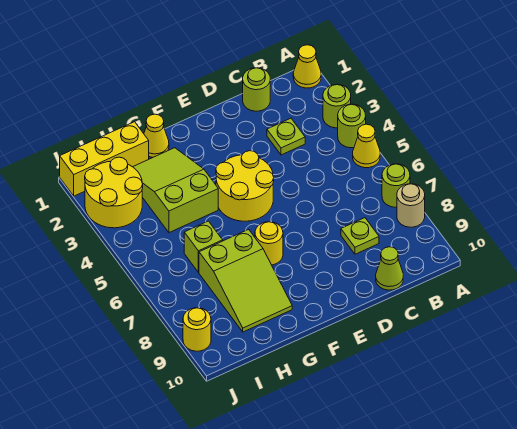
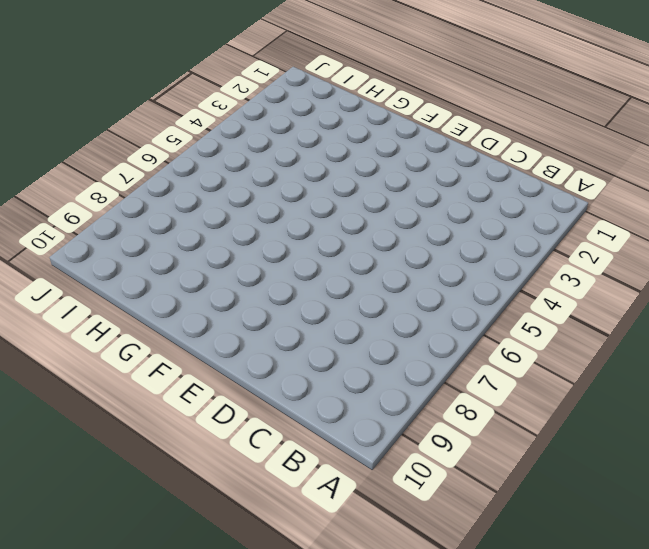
none -> yellow 1x1 cone [293,45,321,88]
none -> lime 1x1 round brick [323,84,351,128]
none -> lime 1x1 round brick [338,104,366,148]

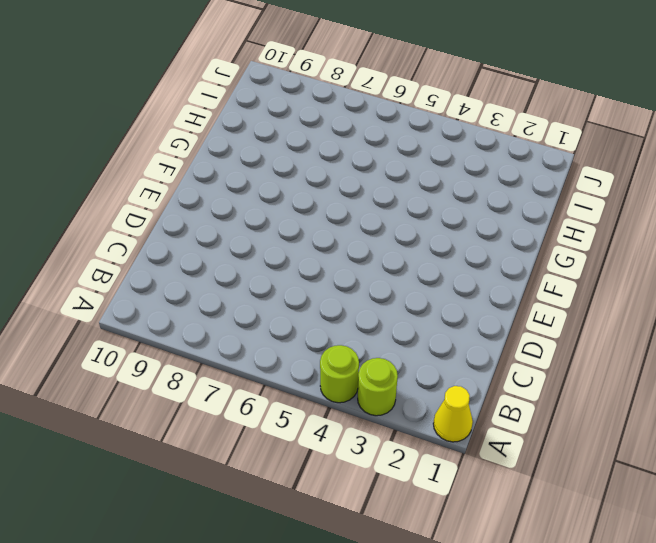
none -> yellow 1x1 cone [353,124,380,168]
none -> lime 1x1 round brick [382,164,410,207]
none -> tan 1x1 round brick [397,184,425,227]

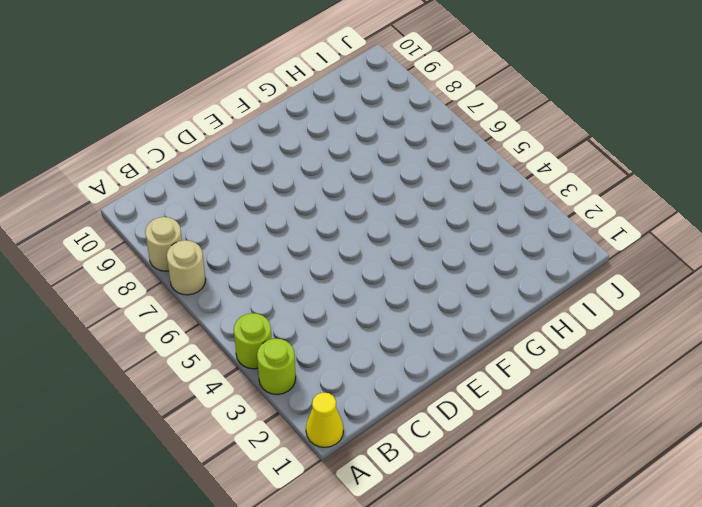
tan 1x1 round brick [167,240,206,295] -> lime 1x1 round brick [382,164,410,207]
none -> yellow 1x1 cone [353,124,380,168]
none -> lime 1x1 round brick [243,68,270,111]
none -> lime 1x1 plate [267,118,305,155]

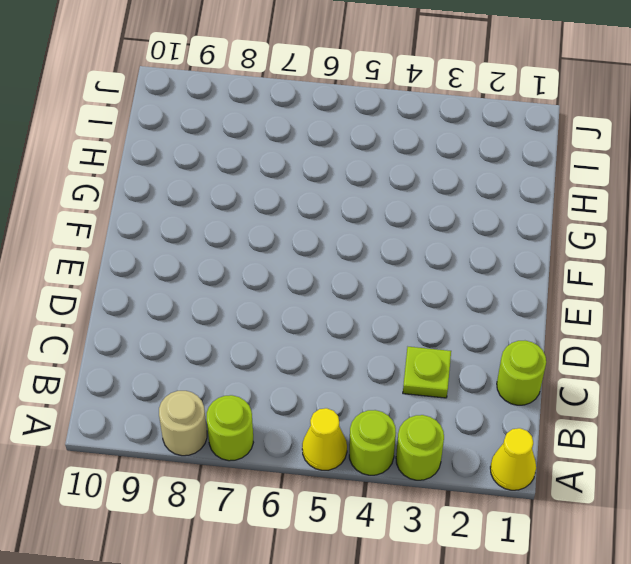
none -> lime 1x1 plate [341,218,379,254]
none -> lime 1x1 cone [376,247,403,290]
none -> yellow 2x2 round brick [216,151,274,221]

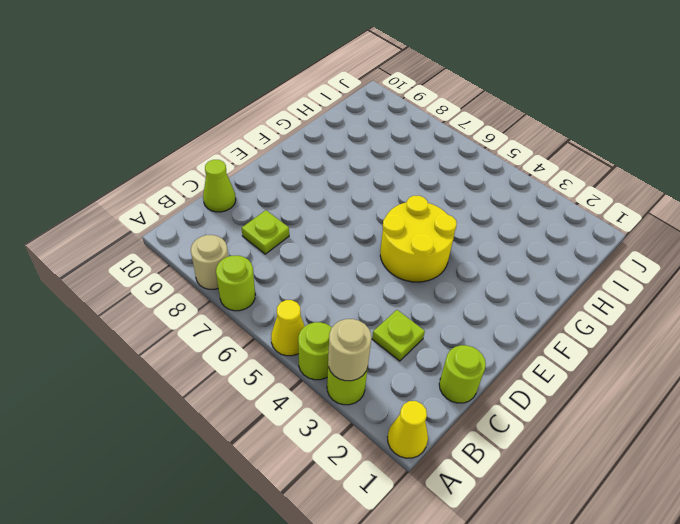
tan 1x1 round brick [328,319,371,381] -> none
none -> yellow 1x1 round brick [255,222,283,265]
none -> yellow 1x1 cone [144,114,169,157]
none -> lime 2x3 slope [133,148,218,233]

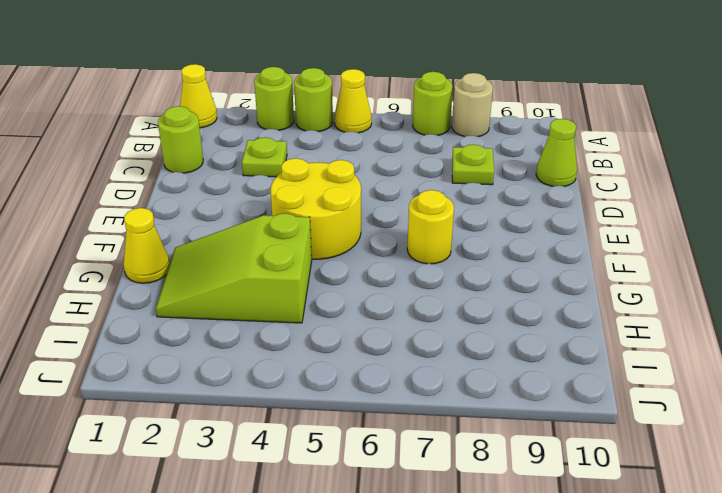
none -> lime 2x3 slope [199,229,292,332]
none -> yellow 1x3 brick [60,122,149,196]
none -> lime 1x1 brick [184,221,223,272]

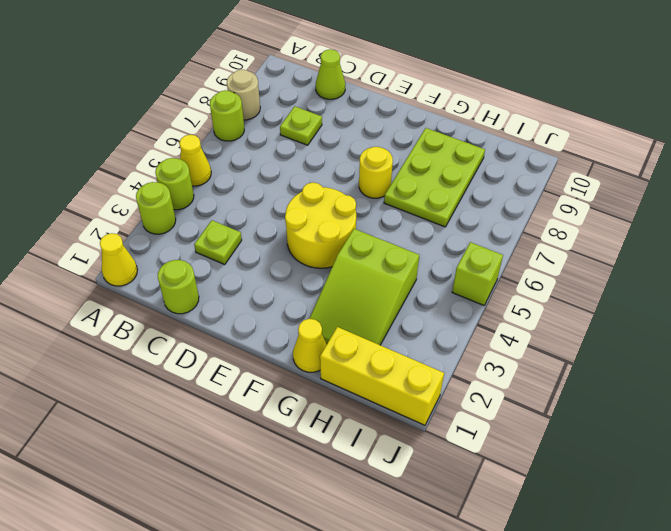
lime 2x3 plate [384,128,485,227] -> lime 2x3 slope [199,229,292,332]
lime 1x1 brick [452,242,503,305] -> lime 1x1 brick moved to [184,221,223,272]
none -> yellow 2x2 round brick [85,157,143,228]
none -> yellow 1x1 round brick [183,308,211,351]

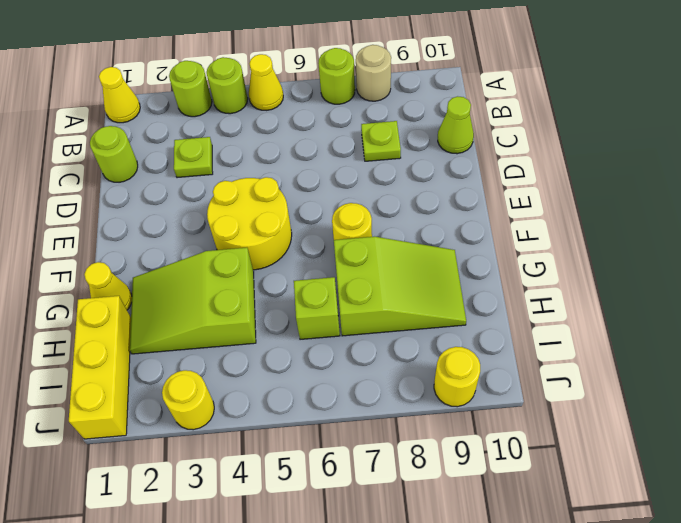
yellow 1x1 round brick [162,370,214,430] -> yellow 2x2 round brick [85,157,143,228]

